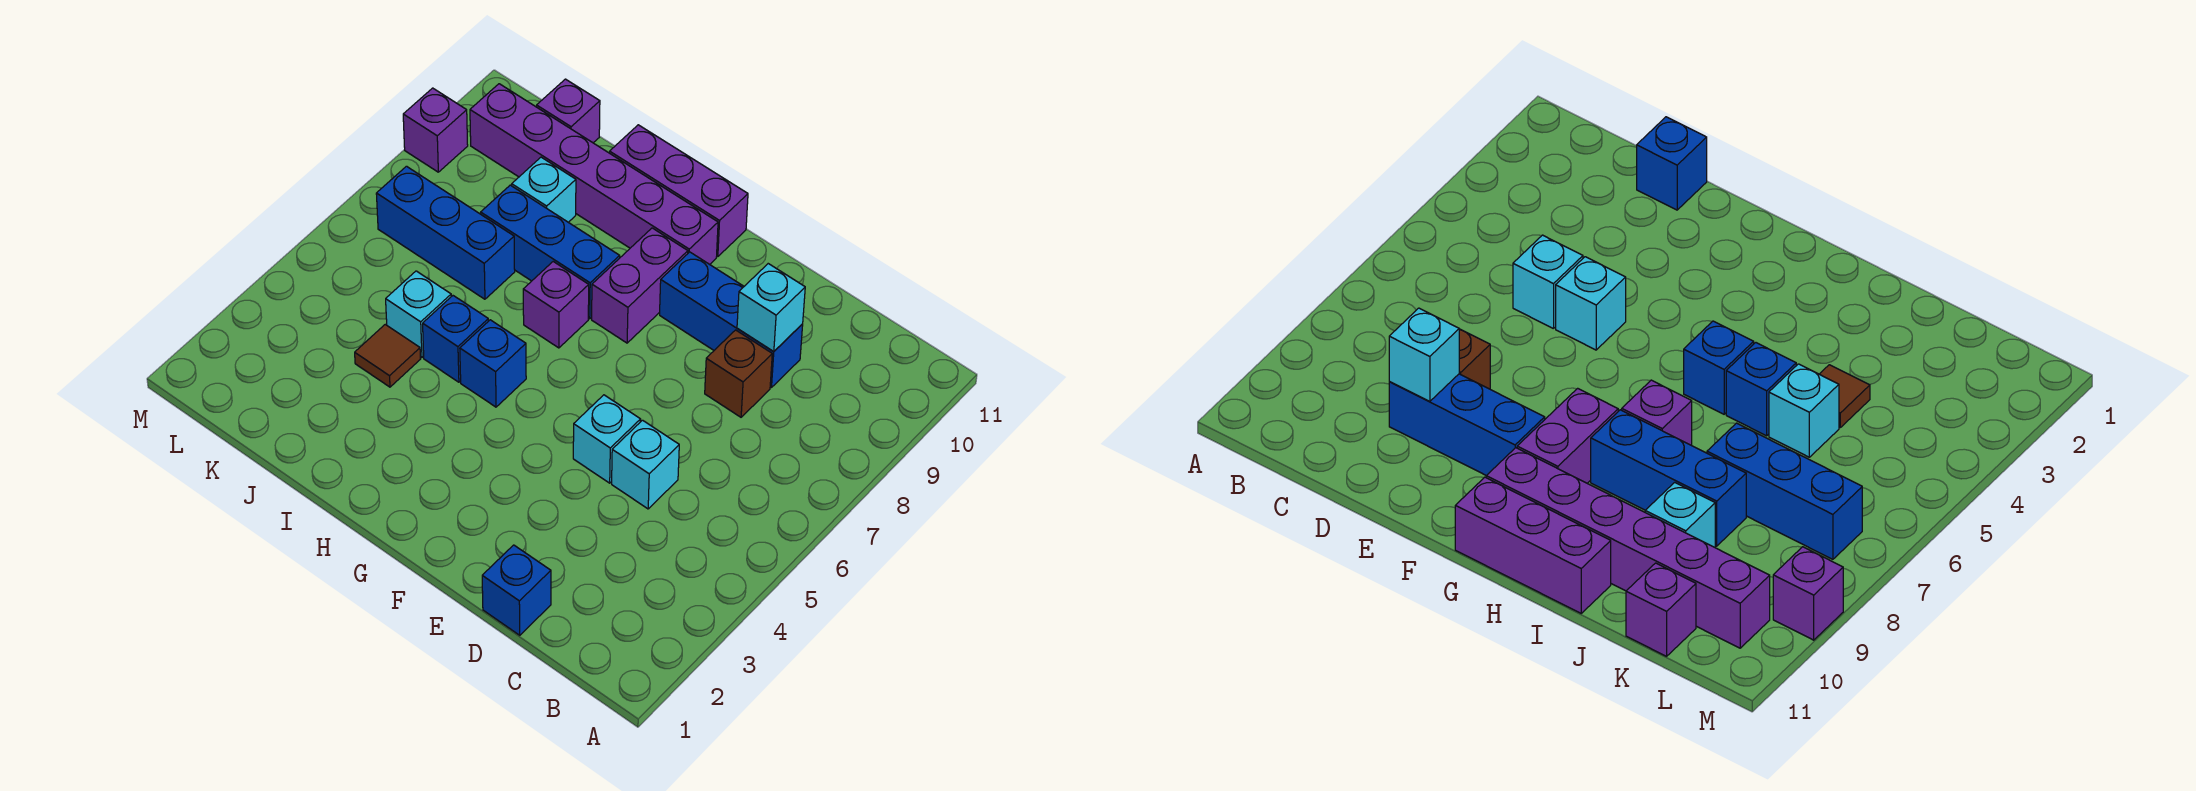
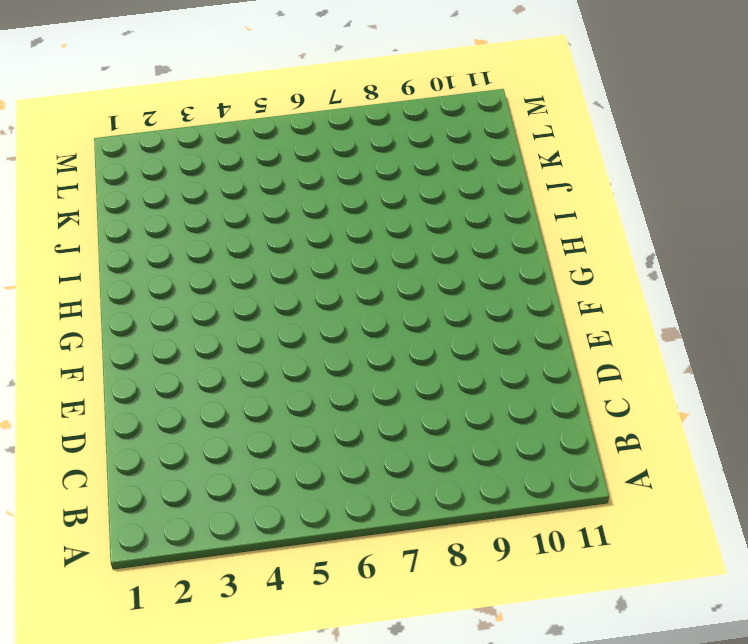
none -> blue 1x1 brick [482,545,551,635]
none -> cyan 1x1 brick [612,420,679,509]
none -> brown 1x1 brick [705,330,772,417]

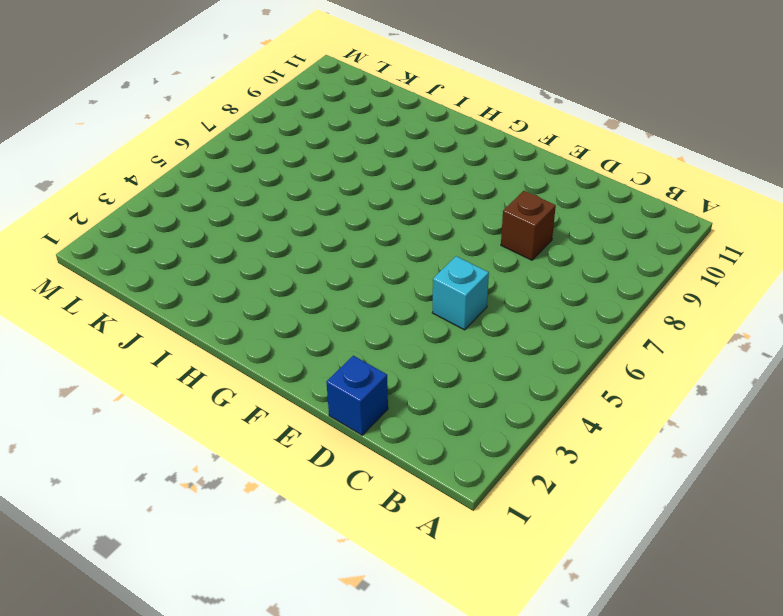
none -> blue 1x3 brick [660,252,803,388]
none -> cyan 1x1 brick [573,395,641,483]
none -> purple 1x2 brick [592,228,688,343]

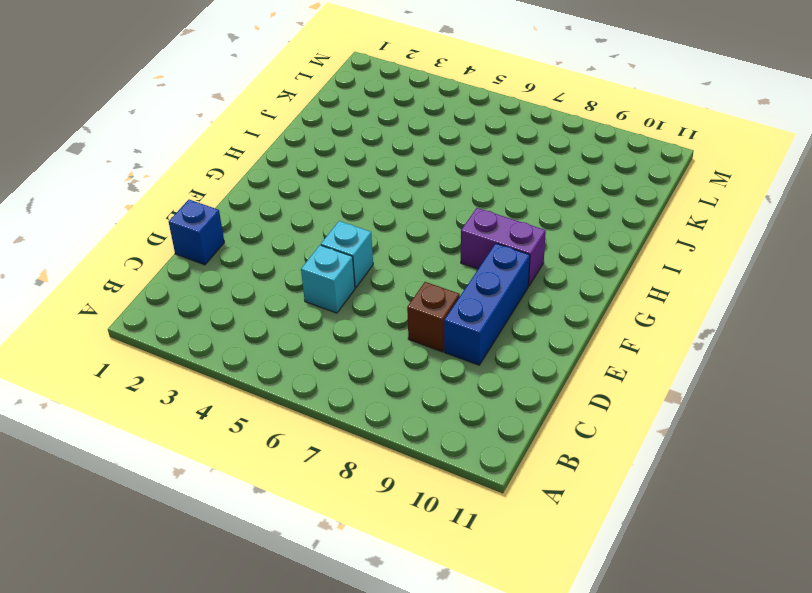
none -> purple 1x6 brick [470,84,718,264]
none -> purple 1x3 brick [610,125,748,257]
none -> blue 1x1 brick [460,320,526,407]

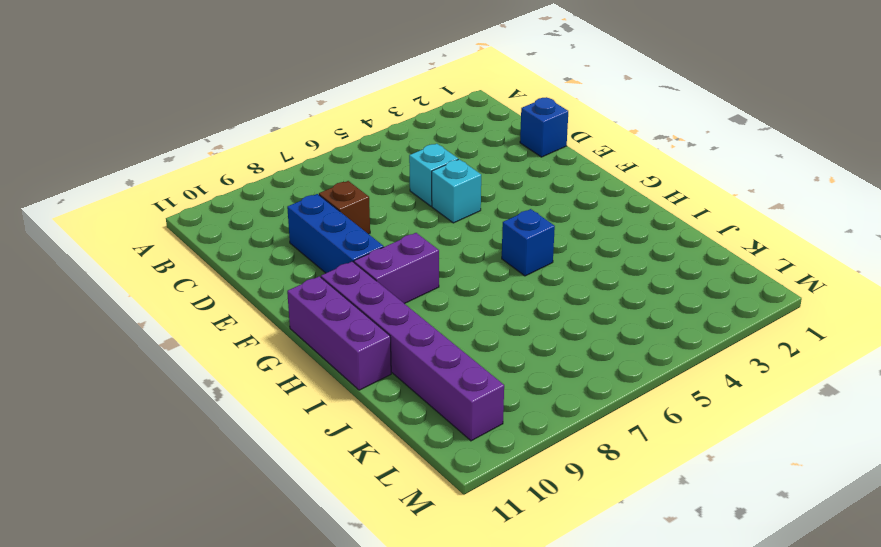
none -> purple 1x1 brick [523,262,589,348]
none -> blue 1x3 brick [481,185,620,319]
none -> blue 1x1 brick [423,296,488,382]

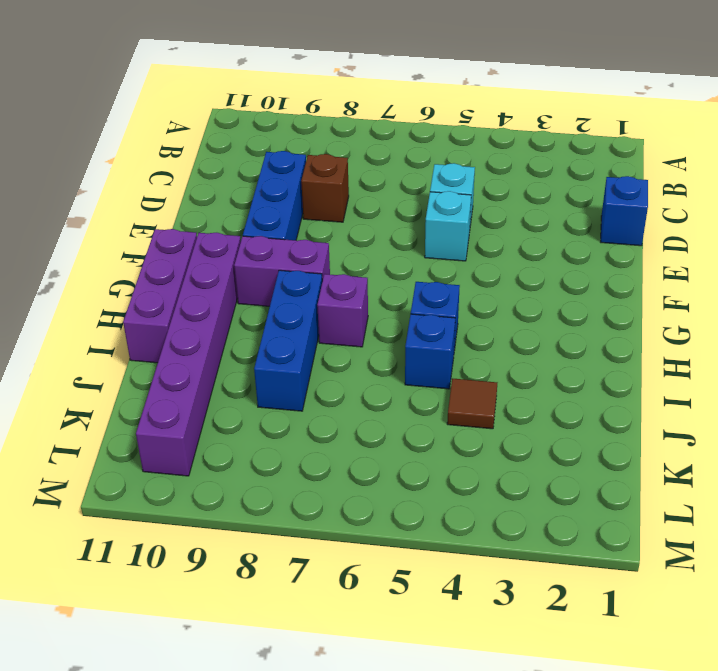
none -> cyan 1x1 brick [386,271,451,357]
none -> blue 1x3 brick [376,166,515,299]
none -> cyan 1x1 brick [512,157,576,222]

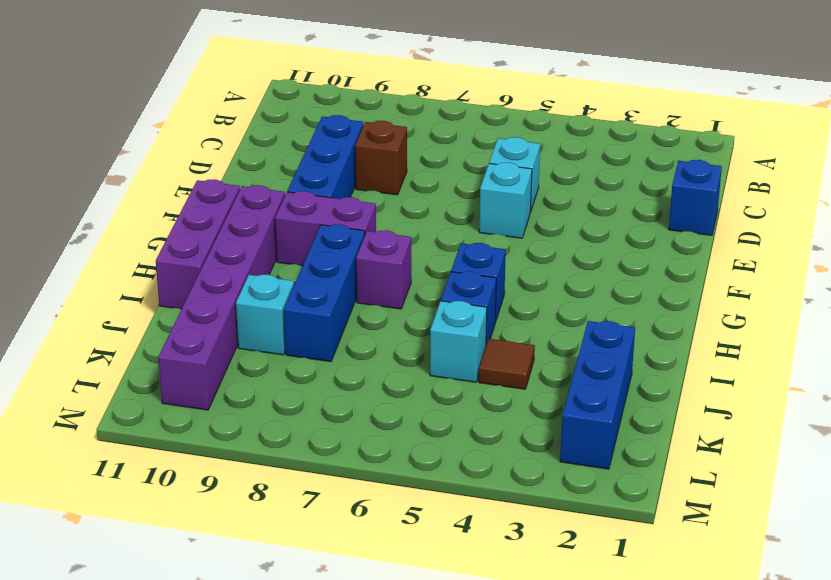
blue 1x3 brick [560,321,635,469] -> blue 1x3 brick moved to [376,166,515,299]
none -> purple 1x1 brick [537,79,600,143]
none -> purple 1x1 brick [403,88,468,172]
none -> cyan 1x1 brick [737,264,805,352]

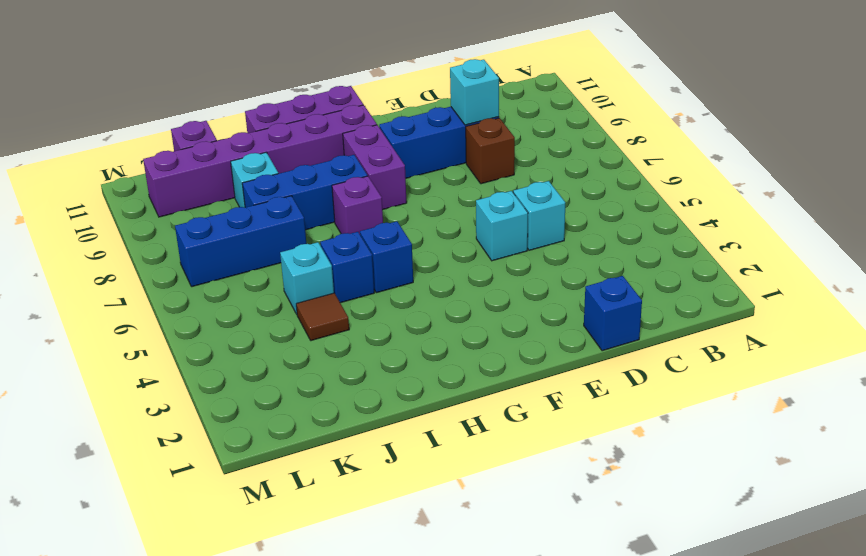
none -> purple 1x1 brick [403,88,468,172]

